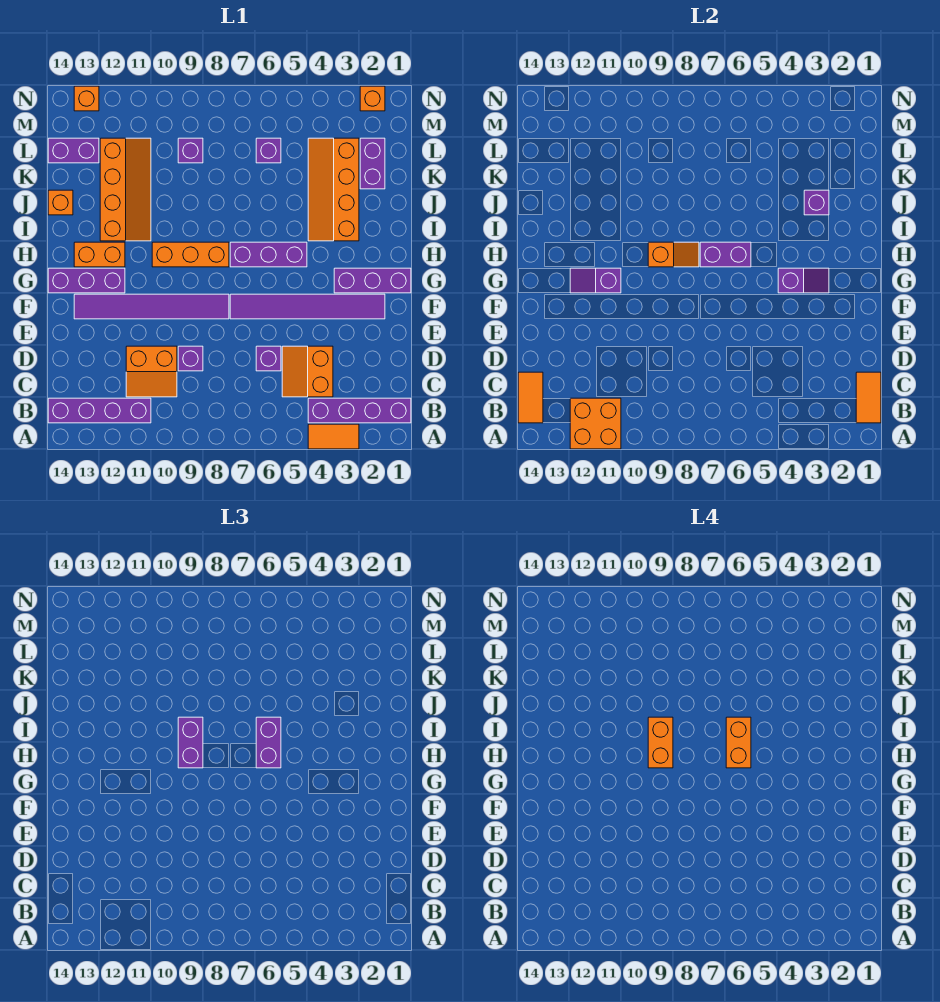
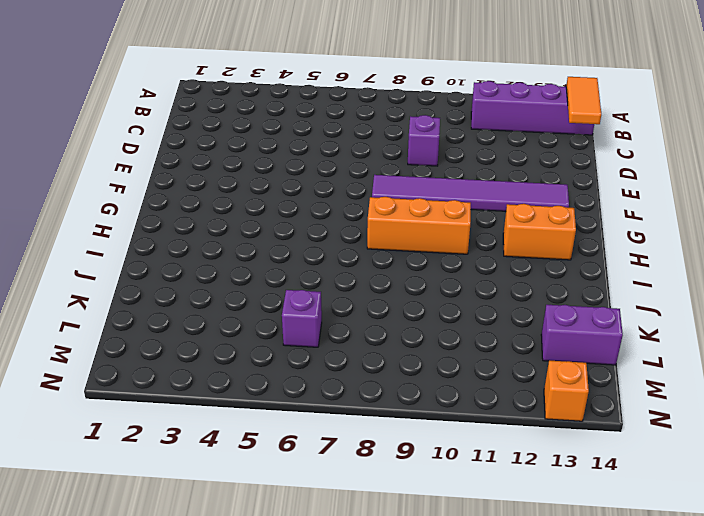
none -> orange 1x2 tile [308,424,359,449]
none -> purple 1x4 brick [308,398,411,423]
none -> orange 2x2 slope [282,346,333,397]
none -> orange 2x2 slope [126,346,177,397]

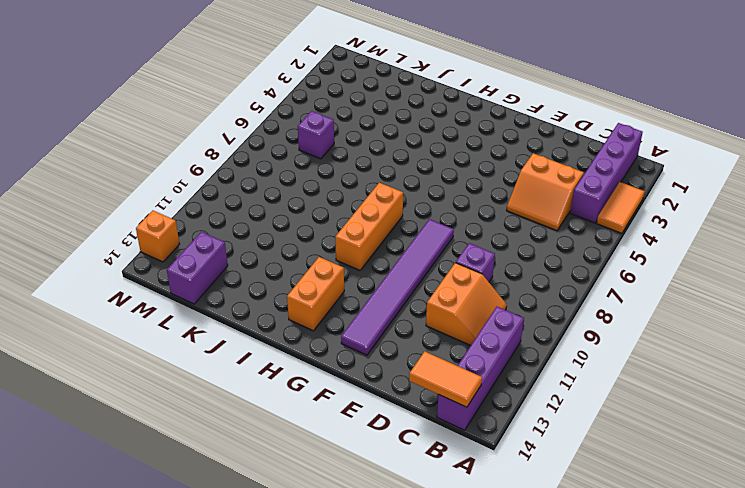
none -> purple 1x1 brick [256,346,281,371]
none -> purple 1x6 tile [230,294,385,319]
none -> purple 1x3 brick [334,268,411,293]
none -> purple 1x3 brick [48,268,125,293]

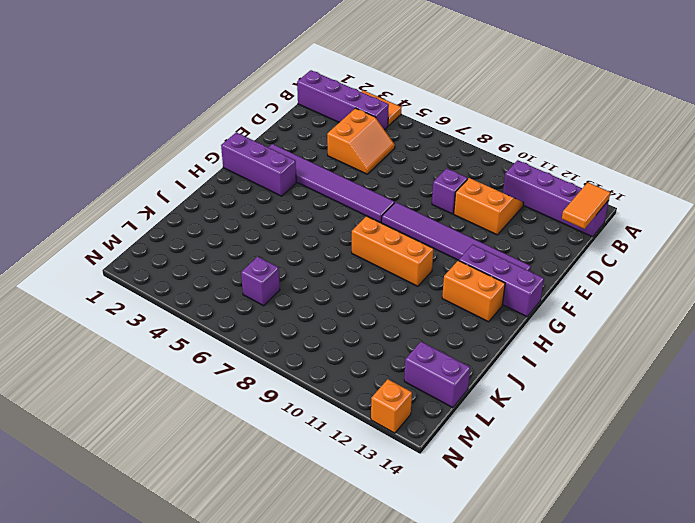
none -> purple 1x1 brick [256,346,281,371]
none -> purple 1x3 brick [230,242,307,267]
none -> orange 2x4 slope [308,138,359,241]
none -> orange 2x4 slope [100,138,151,241]

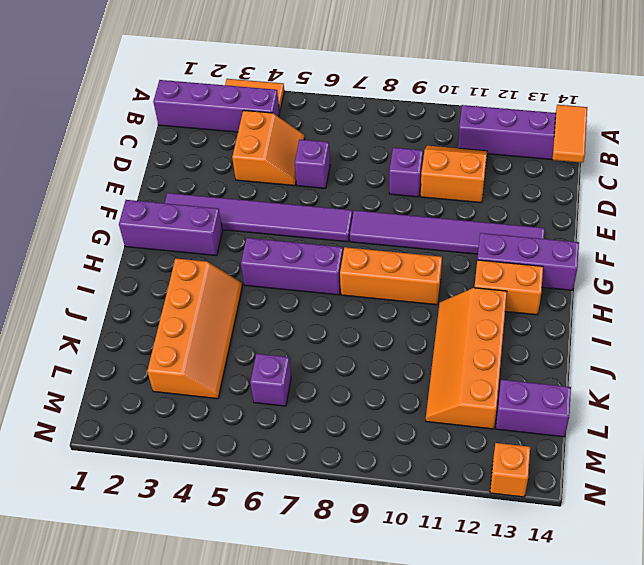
none -> orange 1x1 brick [48,190,73,215]
none -> purple 1x2 brick [360,138,385,189]
none -> purple 1x1 brick [178,138,203,163]
none -> orange 1x1 brick [360,86,385,111]

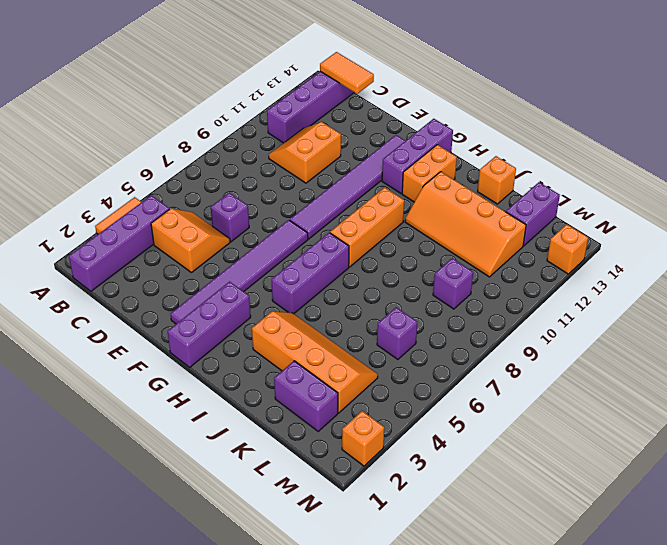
none -> purple 1x1 brick [178,346,203,371]
none -> orange 2x2 brick [570,398,621,449]
none -> orange 1x2 tile [856,372,881,423]
none -> purple 1x2 slope [778,268,829,293]

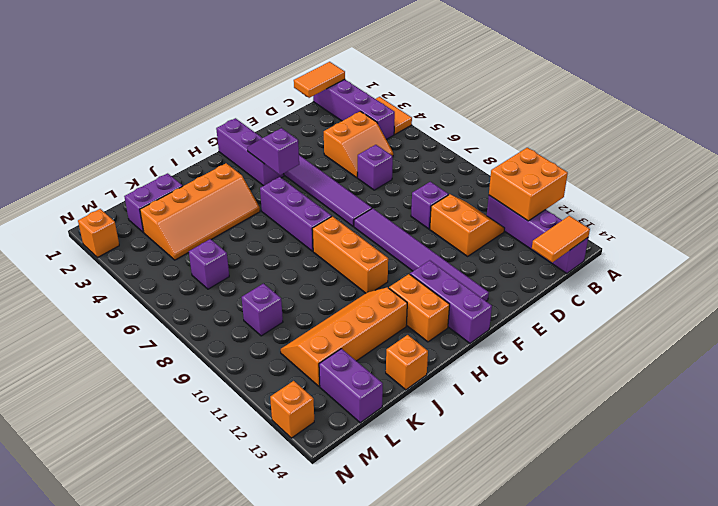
none -> purple 1x2 slope [570,268,621,293]
none -> purple 1x2 brick [700,242,751,267]
none -> orange 1x2 slope [648,242,699,267]
none -> purple 1x1 brick [804,190,829,215]

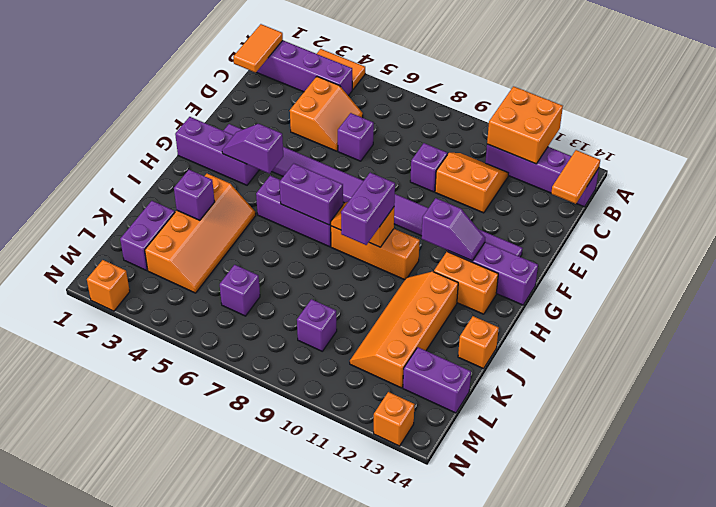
none -> purple 1x2 brick [256,717,281,768]
none -> orange 1x2 brick [726,717,751,768]
none -> orange 1x2 brick [648,717,673,768]

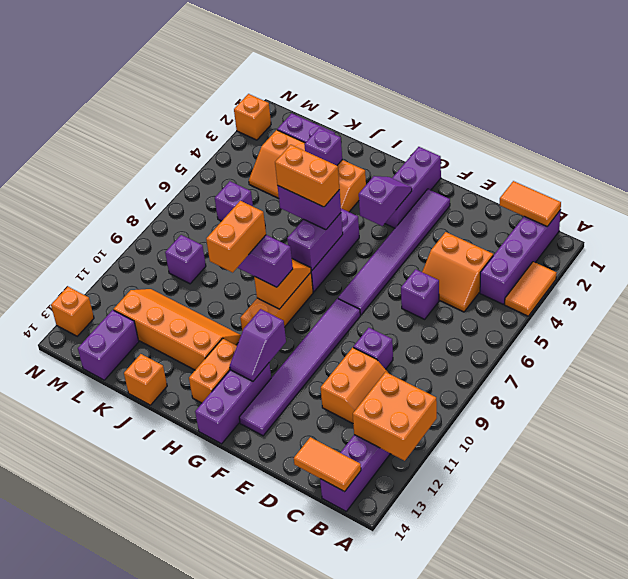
orange 1x2 brick [206,201,266,272] -> orange 1x2 brick turned to [648,717,673,768]

